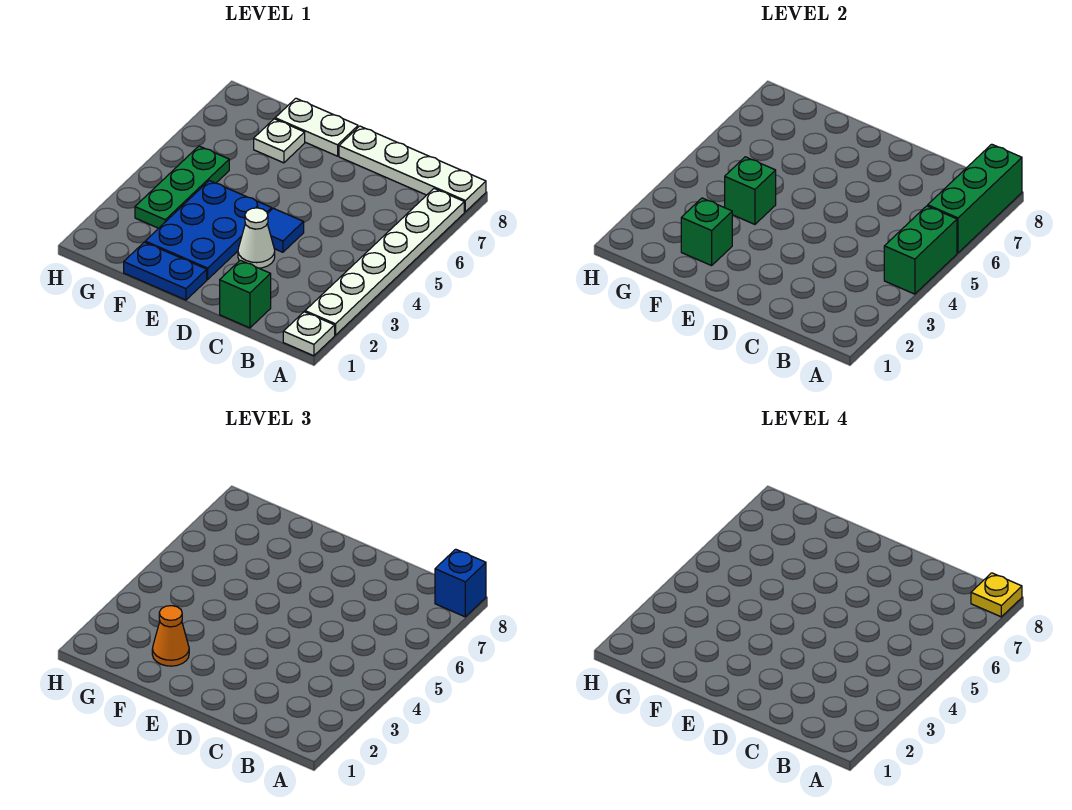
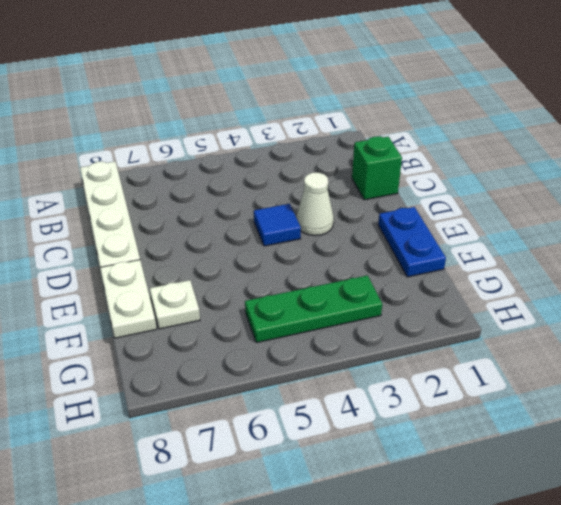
none -> white 1x1 plate [283,312,335,356]
none -> white 1x6 plate [305,189,464,335]
none -> blue 2x3 plate [145,181,272,279]

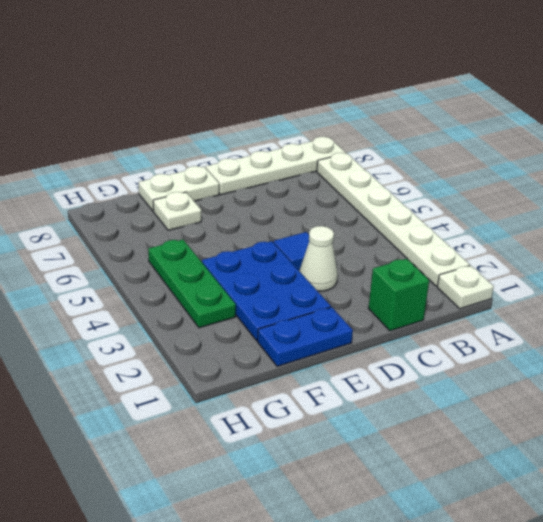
none -> green 1x2 brick [884,206,957,294]
none -> green 1x3 brick [928,144,1022,253]
none -> green 1x1 brick [681,198,732,266]

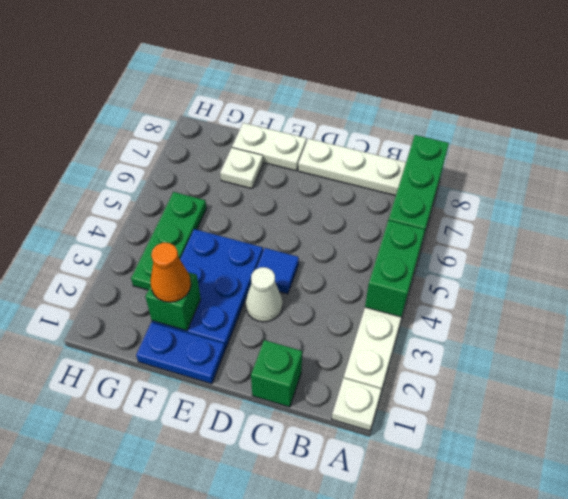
none -> green 1x1 brick [725,157,776,224]
none -> blue 1x1 brick [435,549,486,617]
none -> yellow 1x1 plate [971,573,1022,617]

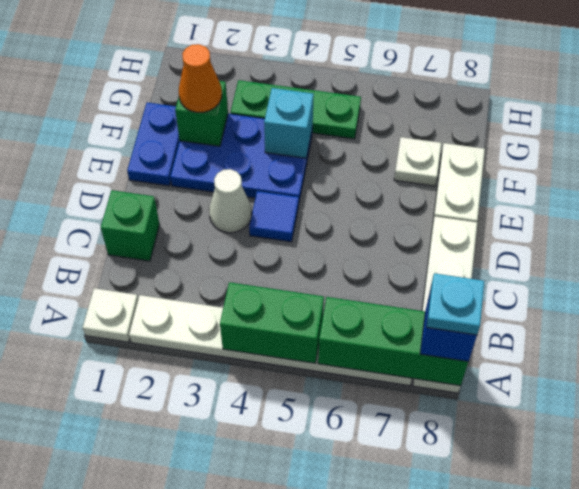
cyan 1x1 plate [426,273,484,335] -> yellow 1x1 plate [971,573,1022,617]
cyan 1x1 brick [264,88,314,158] -> green 1x1 brick [725,157,776,224]

